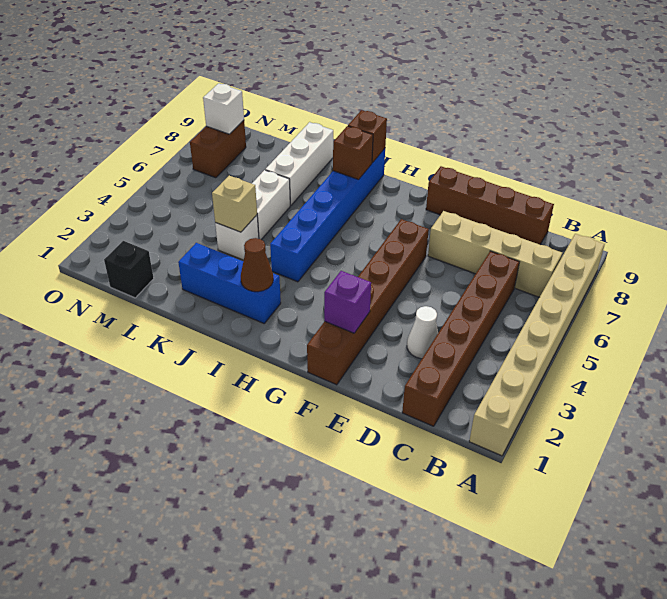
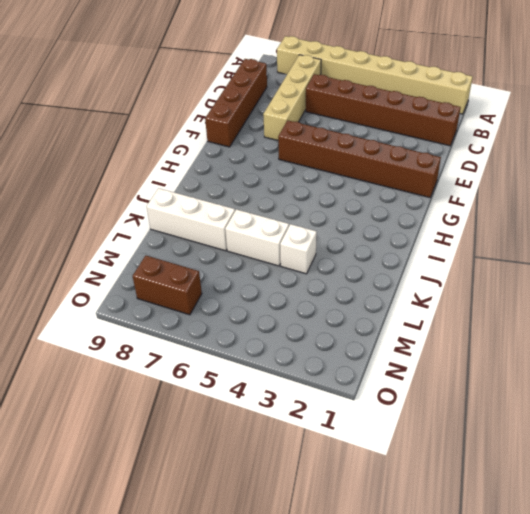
none -> white 1x1 cone [407,306,438,359]
none -> blue 1x3 brick [178,243,281,323]
none -> blue 1x6 brick [270,148,385,282]

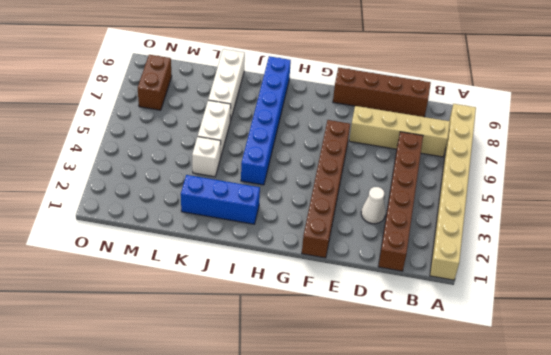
none -> black 1x1 brick [104,241,154,298]
none -> purple 1x1 brick [324,271,371,333]
none -> brown 1x1 cone [241,238,273,292]

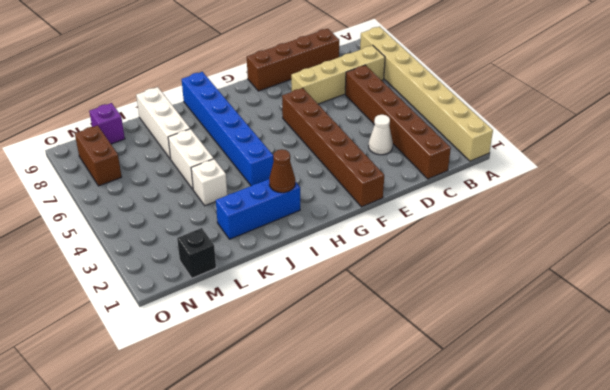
purple 1x1 brick [89,103,125,144] -> purple 1x1 brick moved to [324,271,371,333]
none -> brown 1x1 brick [333,126,373,179]
none -> brown 1x1 brick [348,110,387,163]
none -> tan 1x1 brick [212,176,257,232]

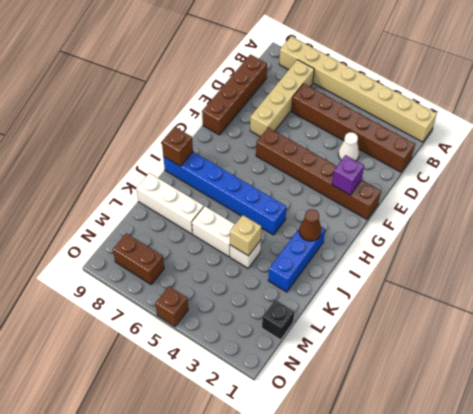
brown 1x1 brick [155,286,188,326] -> brown 1x1 brick moved to [333,126,373,179]
none -> white 1x1 brick [203,83,244,134]

